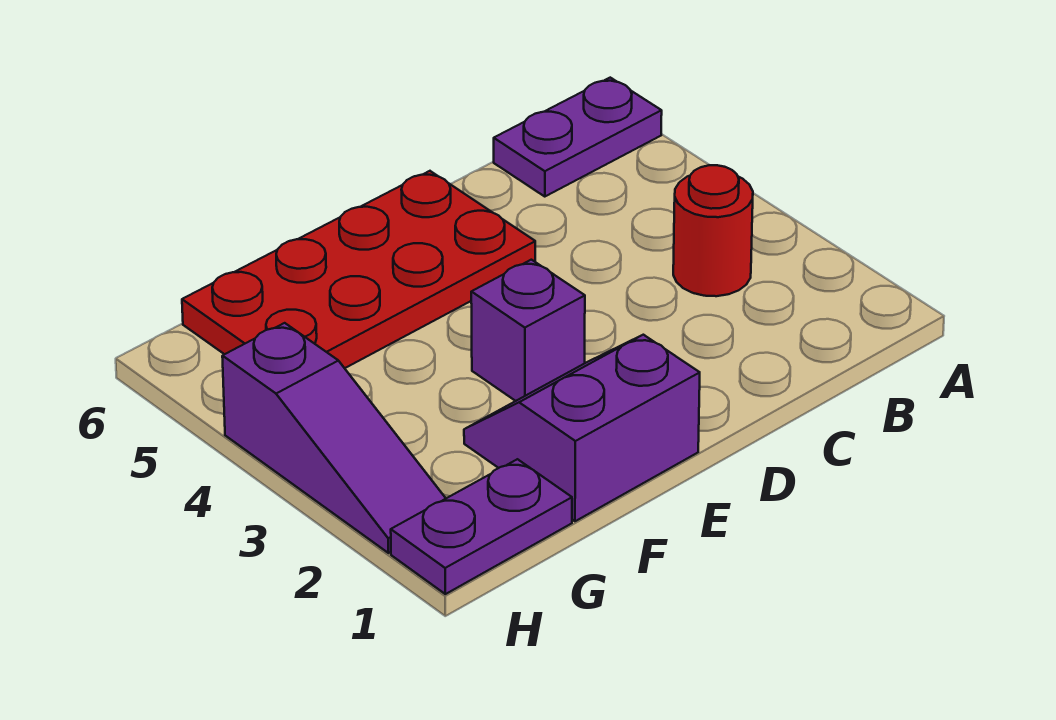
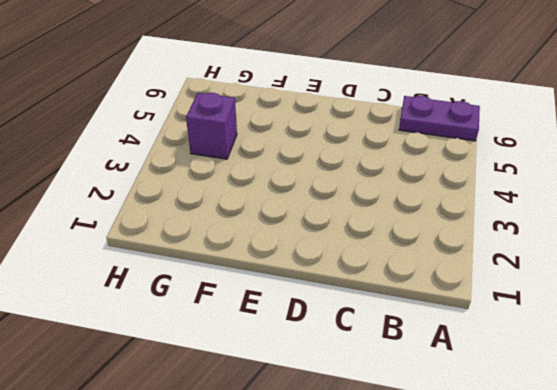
purple 1x1 brick [186,93,237,159] -> purple 1x1 brick moved to [471,260,585,401]
none -> red 1x1 round brick [673,165,753,296]
none -> red 2x4 plate [182,171,535,368]

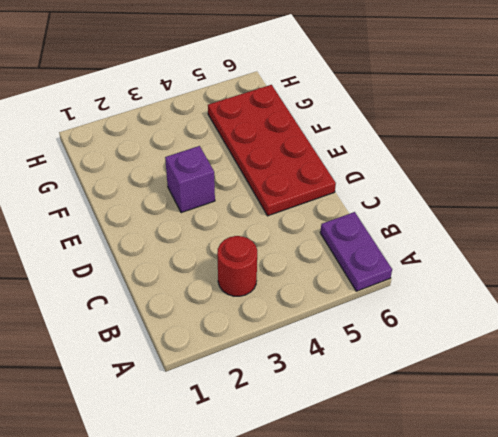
none -> purple 2x2 slope [464,335,700,521]
none -> purple 1x2 plate [391,459,572,594]

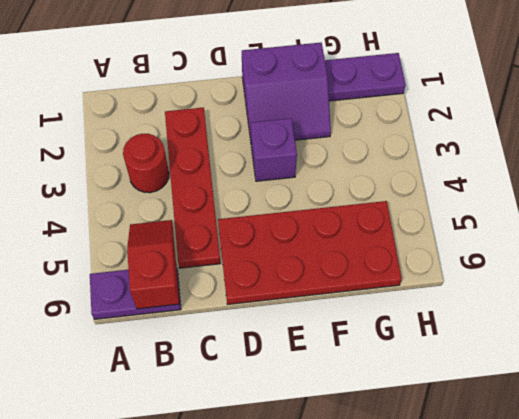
red 1x2 slope [127,220,180,309] -> none
red 1x4 plate [165,108,221,268] -> none
none -> purple 1x3 slope [222,323,446,553]

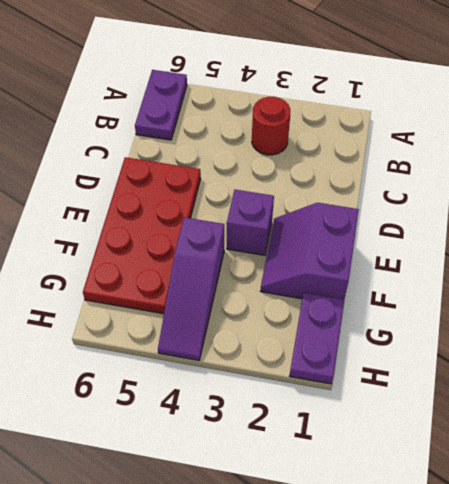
purple 1x3 slope [158,217,224,360] -> purple 1x3 slope turned to [222,323,446,553]

